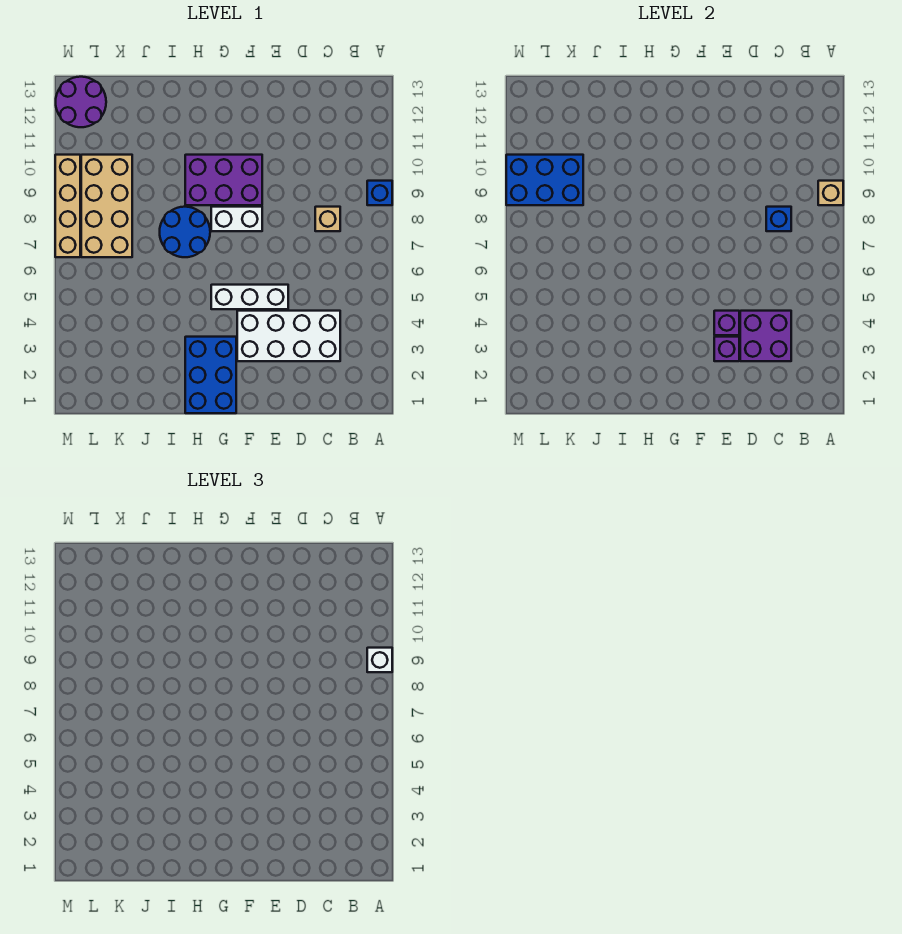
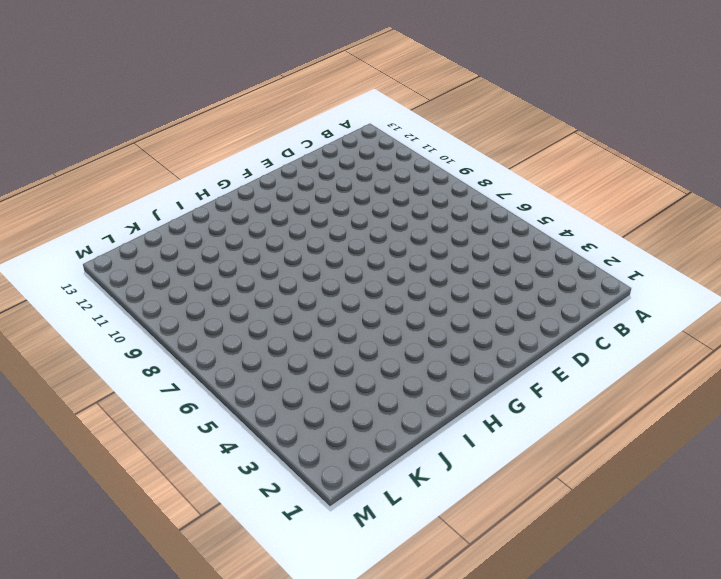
none -> blue 1x1 brick [367,181,392,205]
none -> white 2x4 brick [237,311,340,361]
none -> tan 1x1 brick [315,207,340,231]

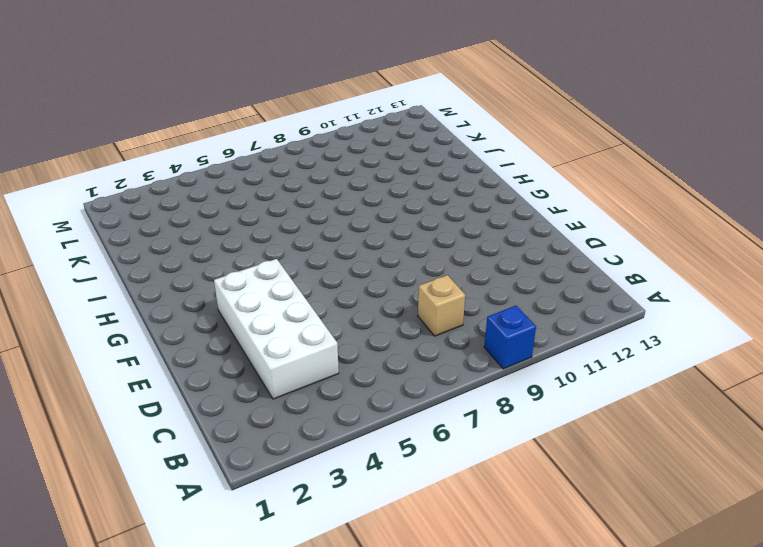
none -> white 1x3 brick [211,285,288,309]
none -> white 1x2 brick [211,207,262,231]
none -> purple 2x3 brick [185,155,262,205]

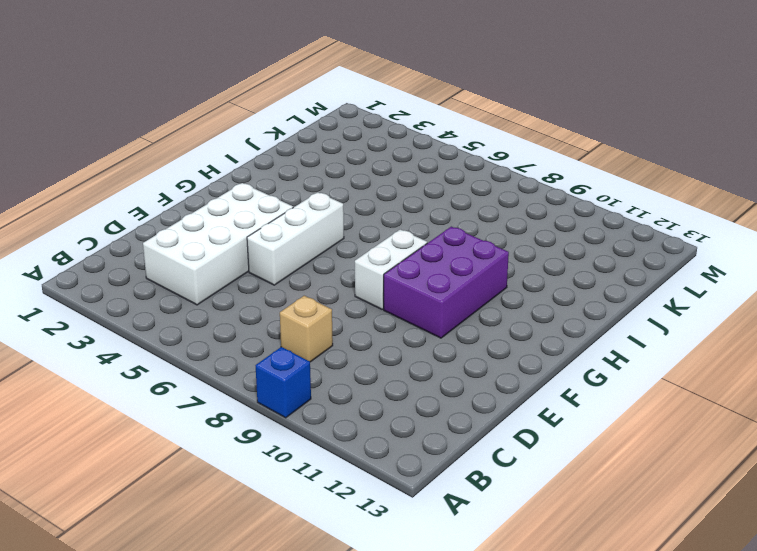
none -> blue 2x3 brick [185,337,236,413]
none -> blue 2x2 round brick [160,207,210,257]
none -> tan 2x4 brick [81,155,132,257]

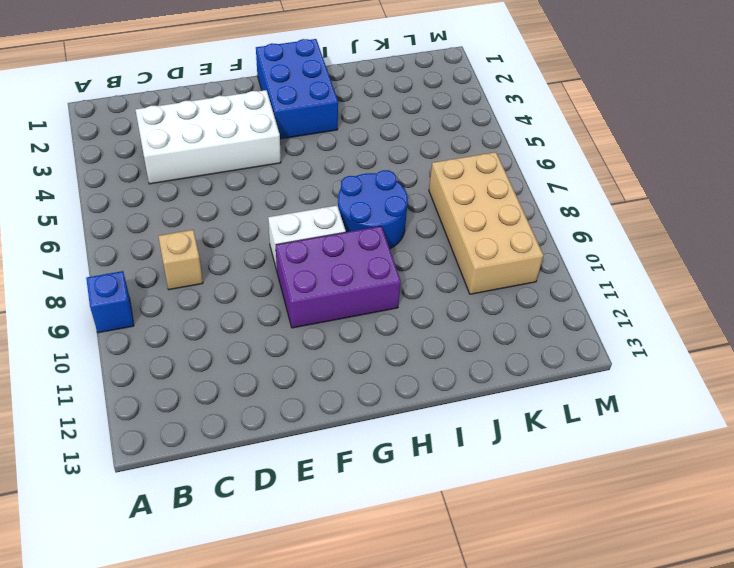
none -> white 1x3 brick [211,285,288,309]
none -> purple 2x2 round brick [56,77,106,127]
none -> tan 1x4 brick [55,155,80,257]

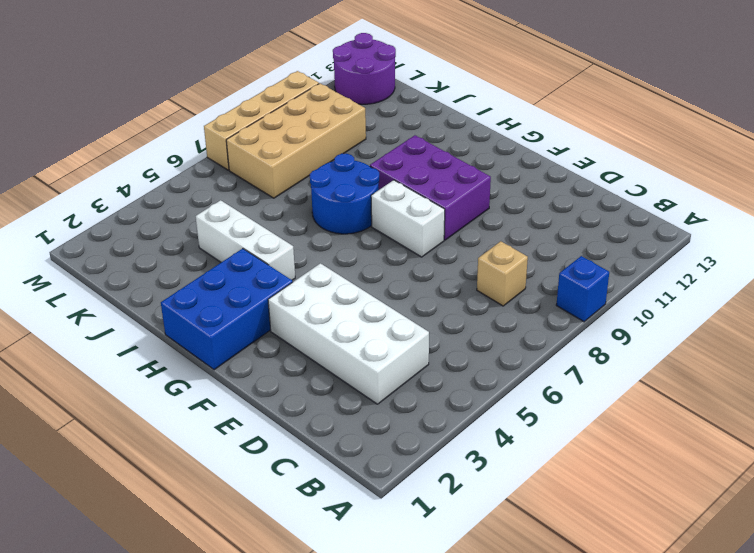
white 1x3 brick [196,200,295,280] -> white 1x3 brick moved to [211,285,288,309]
none -> tan 1x1 brick [818,181,843,205]
none -> purple 2x2 brick [740,311,791,361]
none -> blue 1x1 brick [766,207,791,231]

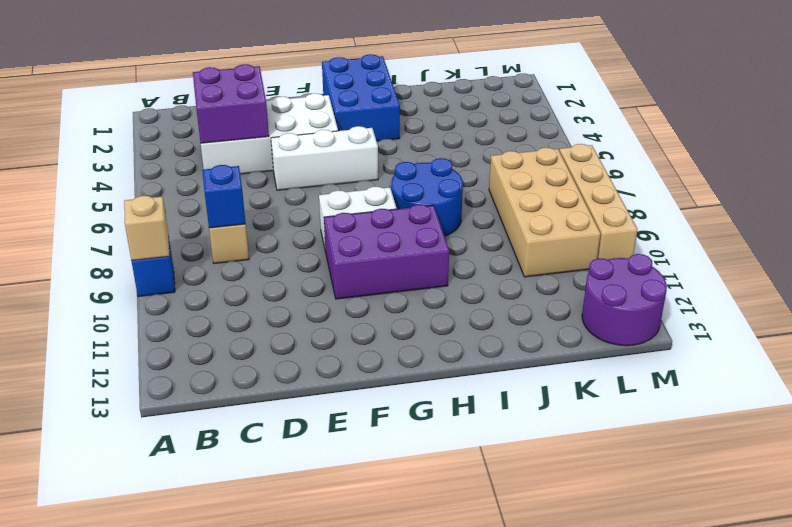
none -> purple 1x1 brick [714,337,739,361]
none -> purple 1x1 brick [714,311,739,335]
none -> blue 2x3 brick [506,155,583,205]

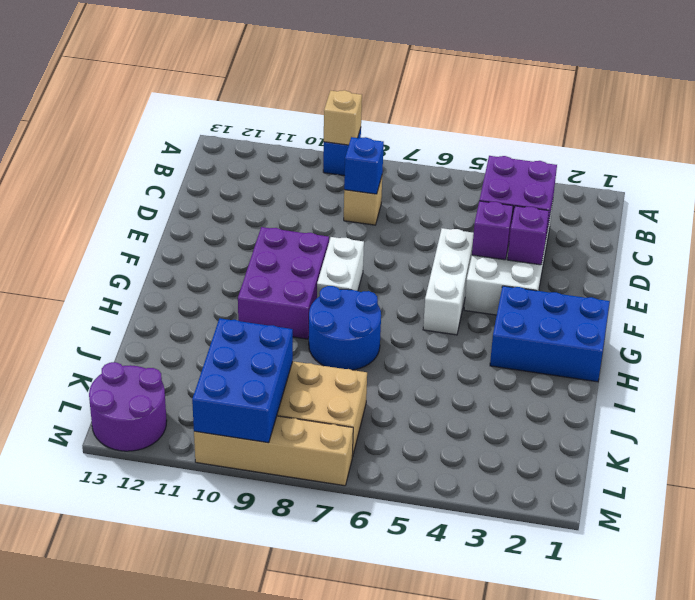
none -> white 1x1 brick [367,648,392,672]

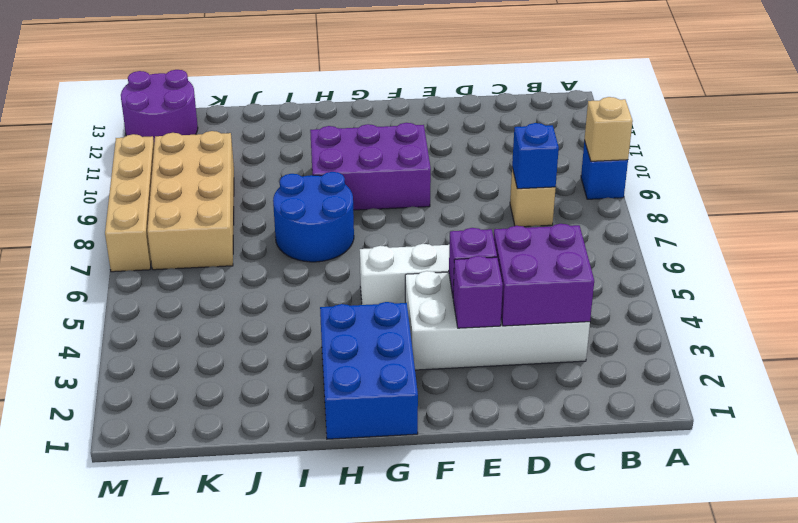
none -> white 1x2 brick [211,207,262,231]
none -> blue 2x3 brick [506,155,583,205]
none -> white 1x1 brick [367,648,392,672]

